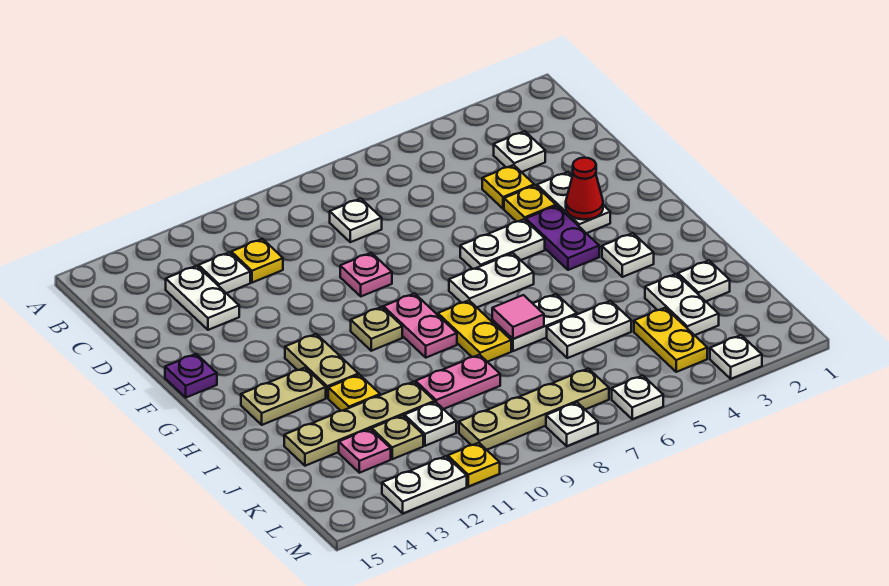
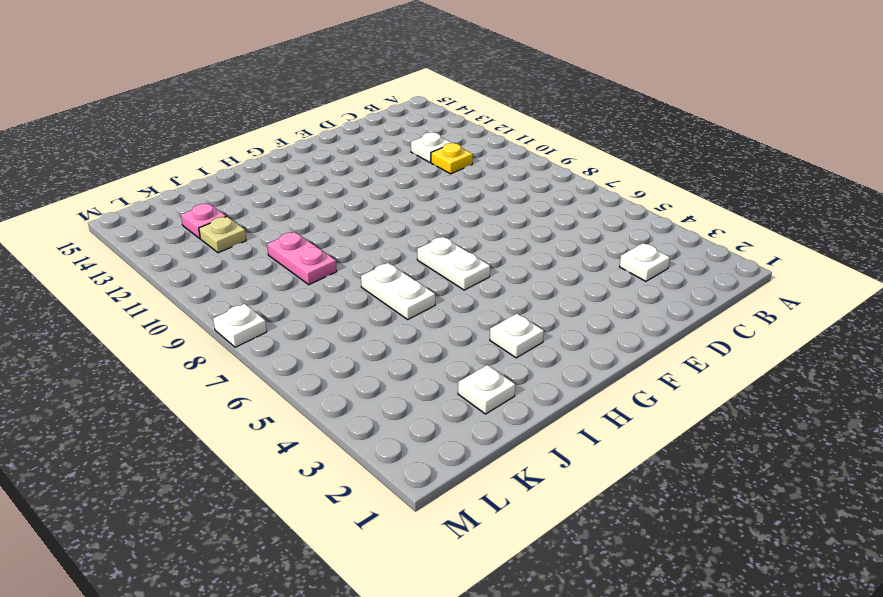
none -> white 1x1 plate [330,198,382,242]
none -> white 1x2 plate [166,266,239,330]
none -> yellow 1x1 plate [482,165,534,209]
none -> white 1x2 plate [537,172,610,233]

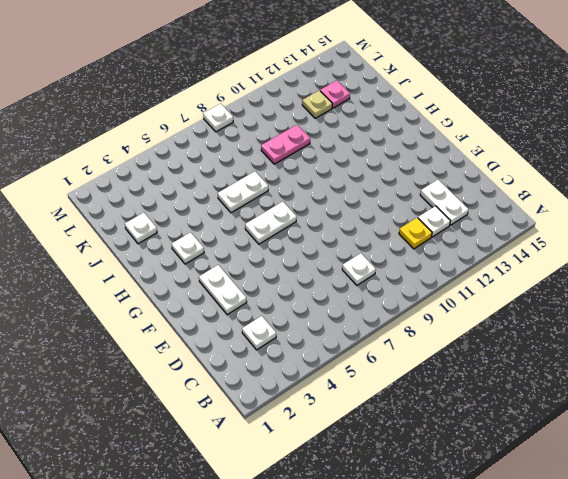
none -> yellow 1x1 plate [482,165,534,209]
none -> yellow 1x1 plate [504,185,556,222]
none -> pink 1x1 plate [340,253,392,296]
none -> purple 1x2 plate [526,206,599,270]

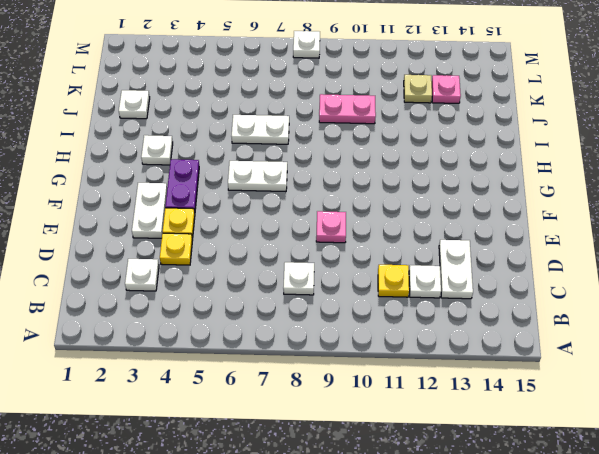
none -> white 1x2 plate [460,219,545,269]
none -> purple 1x1 plate [165,354,217,397]
none -> pink 1x2 plate [383,293,457,358]
none -> tan 1x1 plate [351,307,402,351]

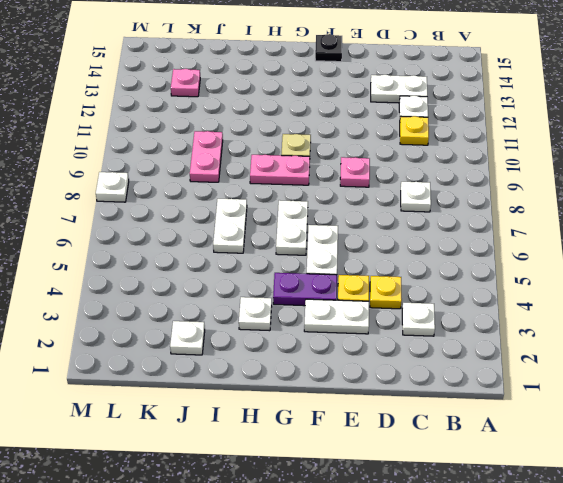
black 1x1 plate [315,34,342,62] -> purple 1x1 plate [165,354,217,397]
none -> tan 1x2 plate [285,334,359,398]
none -> yellow 1x2 plate [438,301,511,362]
none -> tan 1x2 plate [241,368,326,425]
none -> yellow 1x1 plate [328,375,380,411]

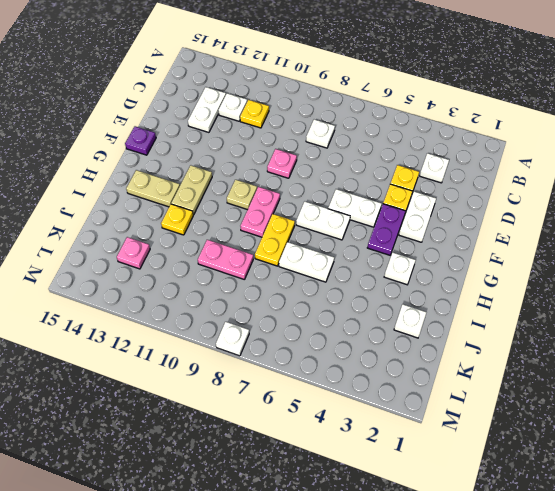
none -> white 1x2 plate [645,274,719,335]
none -> white 1x2 plate [547,301,631,358]
none -> tan 1x4 plate [284,382,435,466]
none -> yellow 1x2 plate [634,308,707,372]

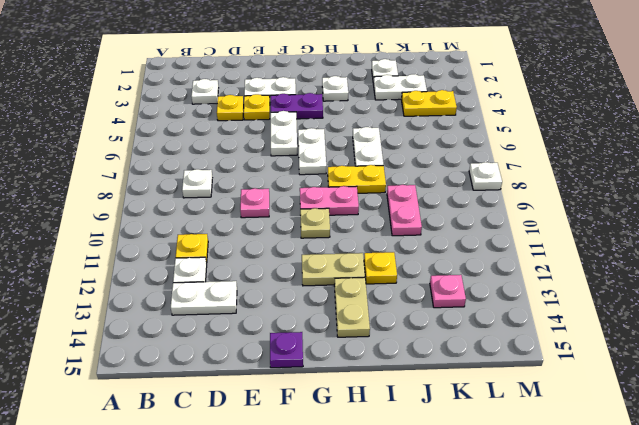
none -> white 1x2 plate [547,301,631,358]
none -> tan 1x4 plate [284,382,435,466]
none -> white 1x1 plate [404,402,456,446]
none -> tan 1x1 plate [372,415,423,459]

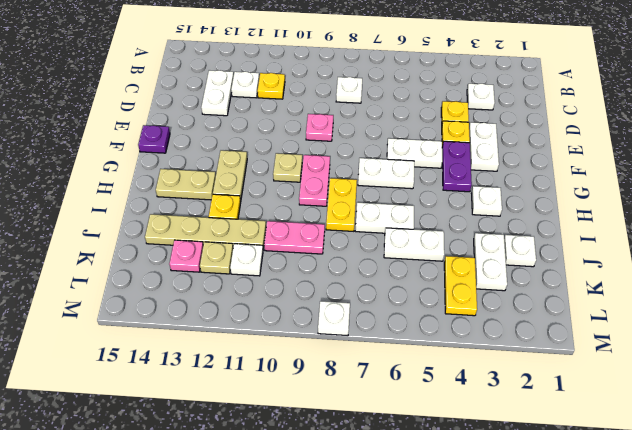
none -> tan 1x4 plate [459,369,609,450]
none -> white 1x1 plate [710,335,762,379]
none -> white 1x1 plate [612,375,663,419]
none -> yellow 1x1 plate [448,443,500,487]

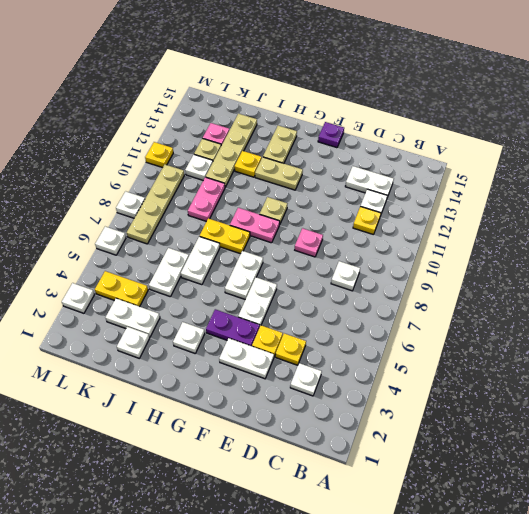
none -> white 1x2 plate [382,456,467,513]
none -> red 1x1 cone [566,158,603,220]
none -> pink 1x1 tile [492,295,544,339]

